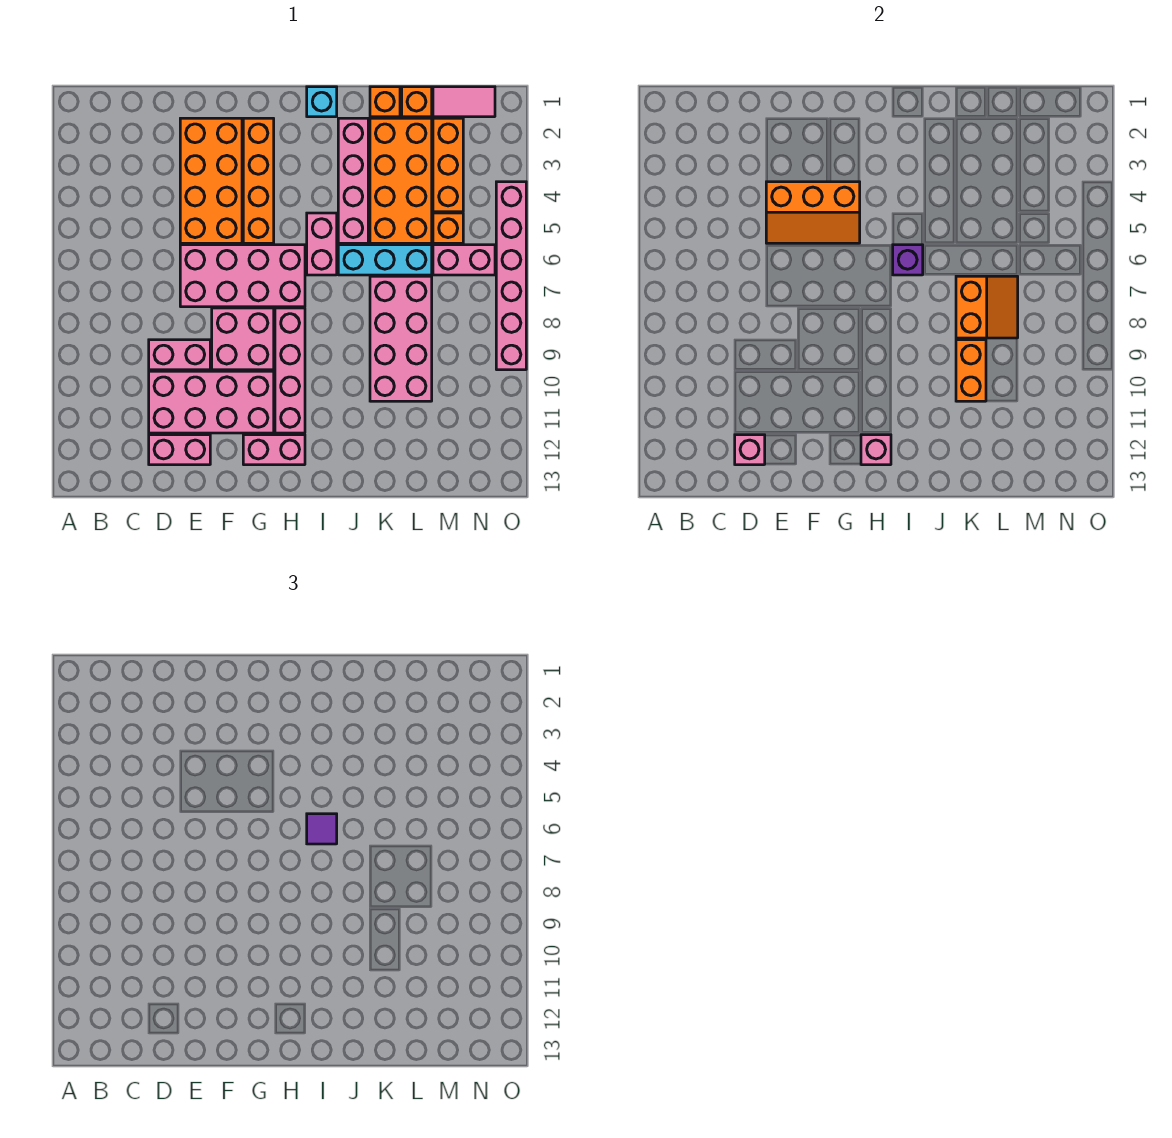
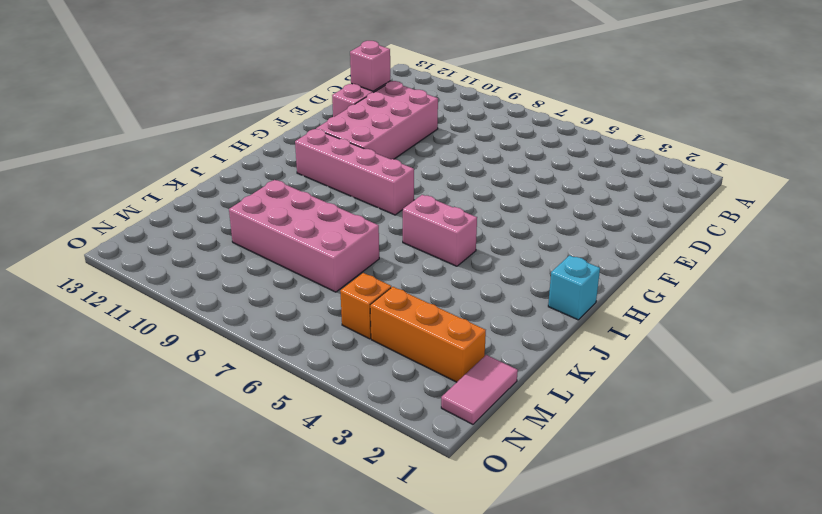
none -> pink 1x2 brick [149,340,210,370]
none -> orange 2x4 brick [180,118,242,243]
none -> pink 2x4 brick [180,245,305,307]

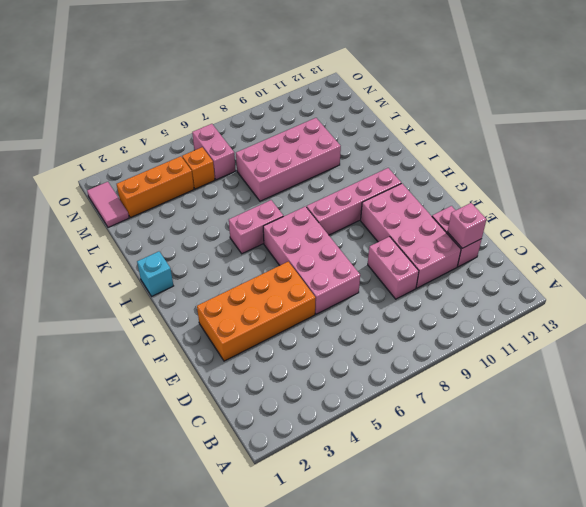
none -> pink 2x2 brick [212,308,274,370]
none -> orange 1x4 brick [243,118,274,243]
none -> pink 1x2 brick [243,435,305,465]

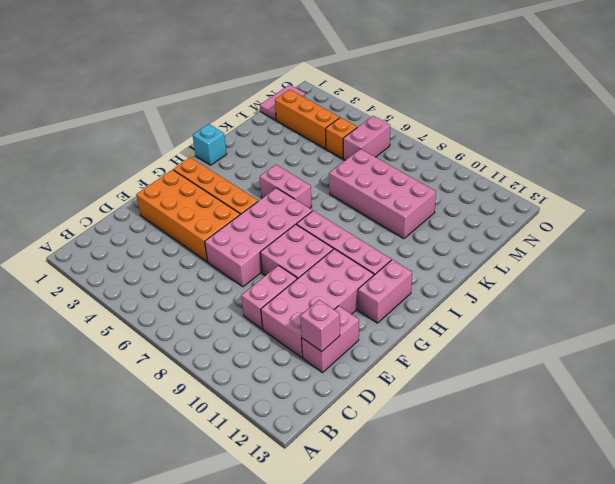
none -> pink 1x4 brick [338,118,368,243]
none -> cyan 1x3 brick [338,245,432,275]
none -> orange 1x1 brick [370,87,400,117]

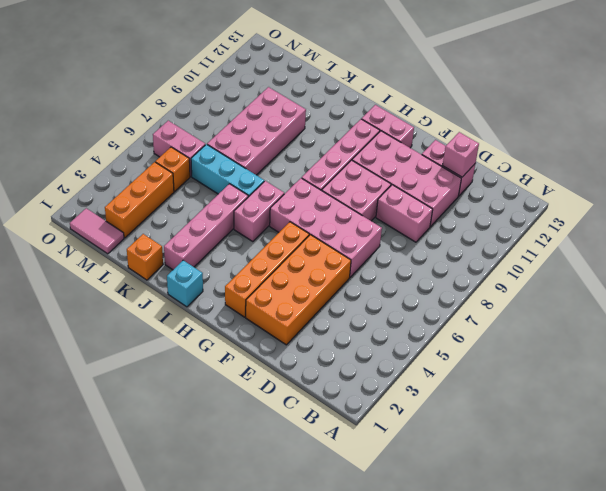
none -> orange 2x4 brick [370,118,432,243]
none -> orange 1x1 brick [402,87,432,117]
none -> pink 1x6 brick [496,182,526,370]

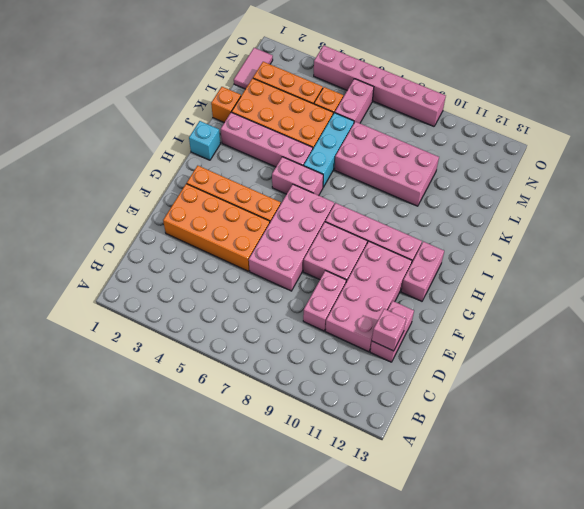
none -> orange 1x1 brick [402,87,432,117]
none -> orange 2x3 slope [766,182,860,243]
none -> pink 1x1 brick [861,435,891,465]

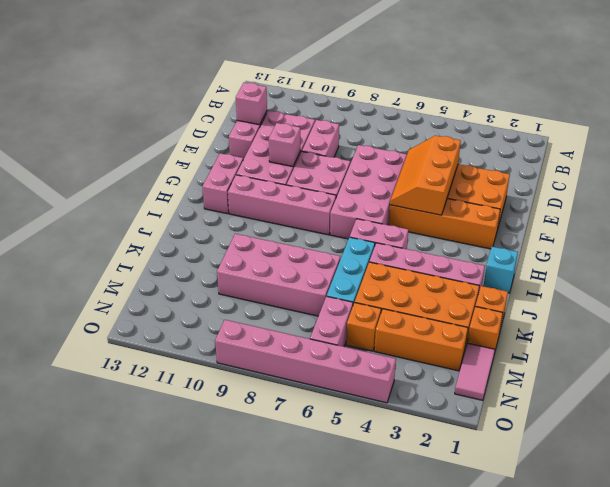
pink 1x1 brick [269,123,300,167] -> pink 1x1 brick moved to [861,435,891,465]
none -> purple 1x1 brick [893,245,923,275]
none -> orange 2x2 slope [956,276,1018,338]
none -> orange 1x2 brick [956,340,986,401]

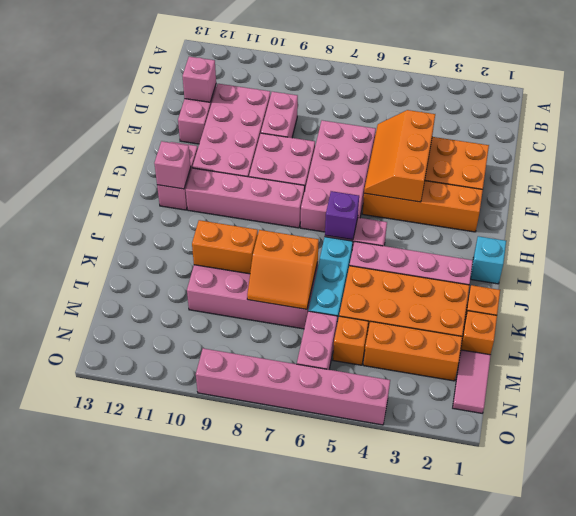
none -> purple 1x1 tile [307,814,337,844]

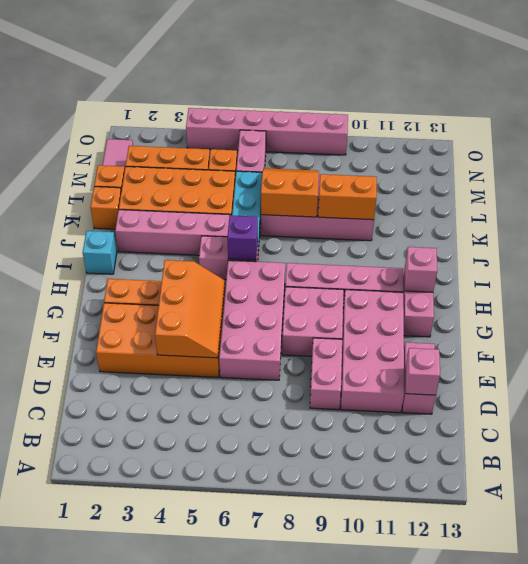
none -> purple 1x1 tile [307,814,337,844]

